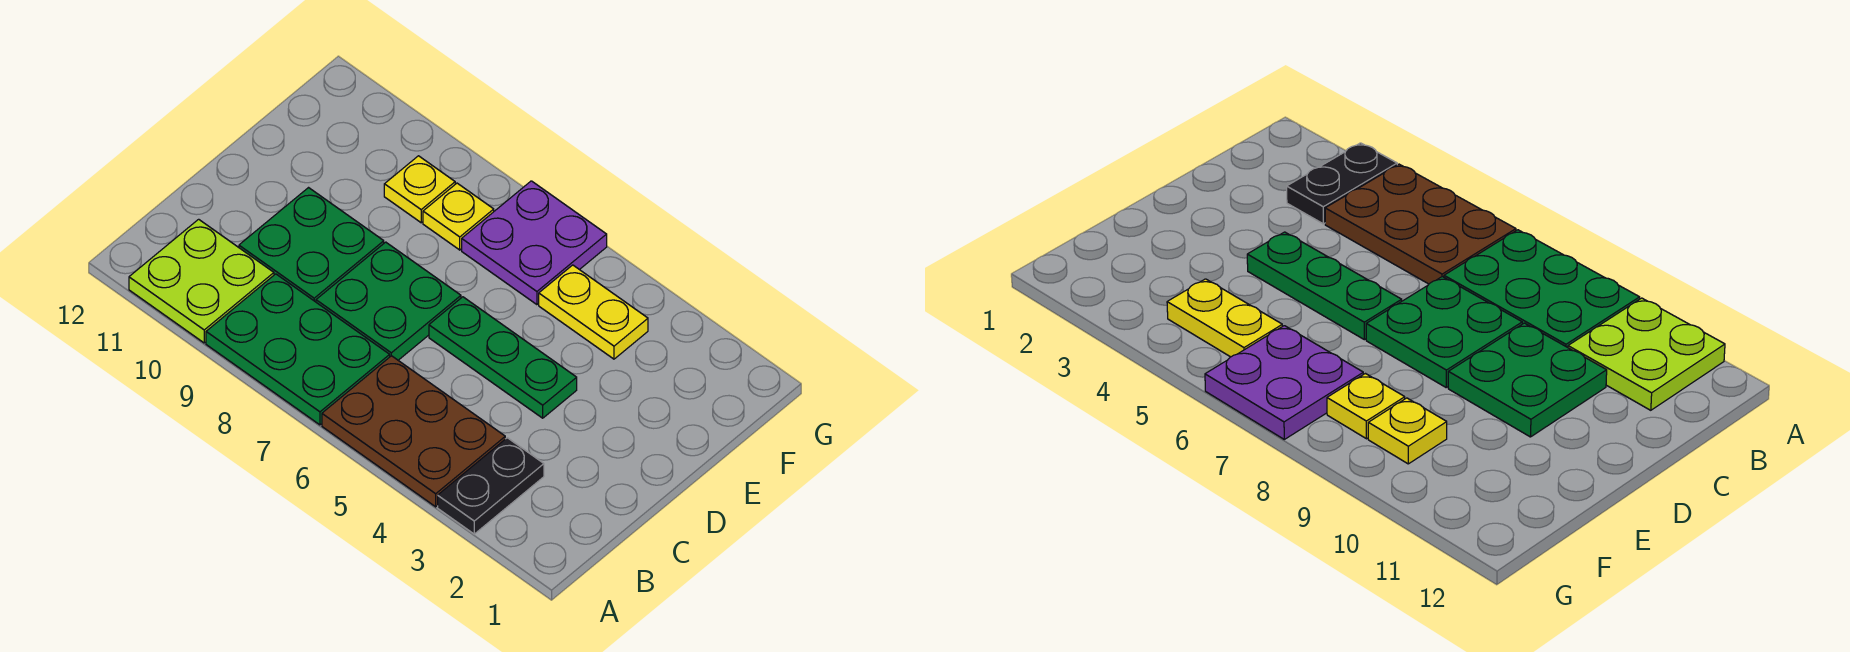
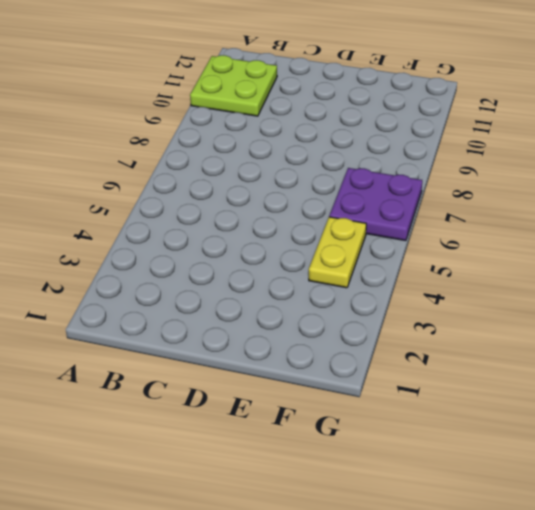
none -> black 1x2 plate [438,438,544,534]
none -> brown 2x3 plate [322,356,505,507]

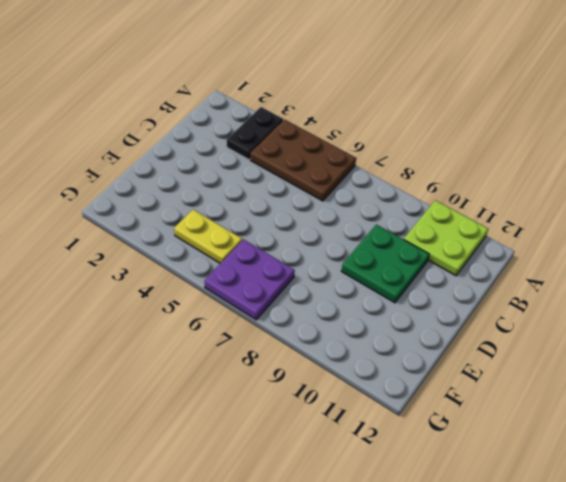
none -> green 2x3 plate [206,274,390,425]
none -> green 2x2 plate [316,242,461,360]

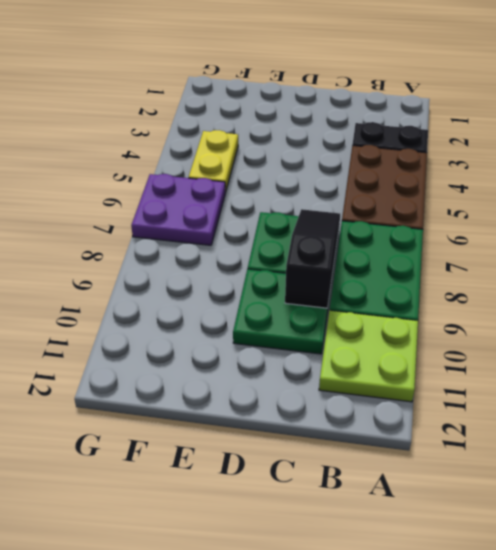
black 1x3 slope [285,209,340,308] -> none
none -> green 1x3 plate [429,297,577,418]
none -> yellow 1x1 plate [423,183,494,250]

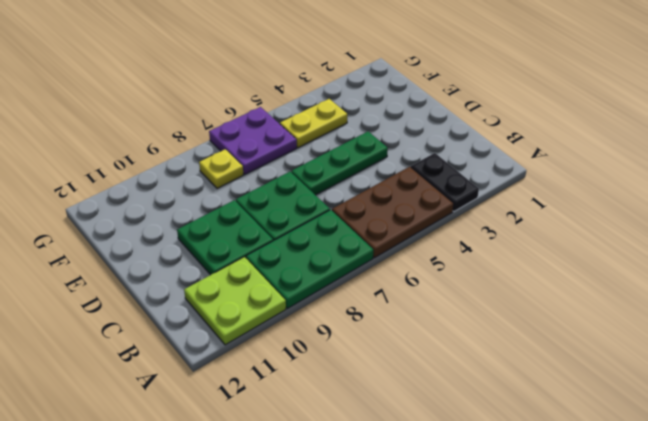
none -> yellow 1x1 plate [384,156,455,223]

